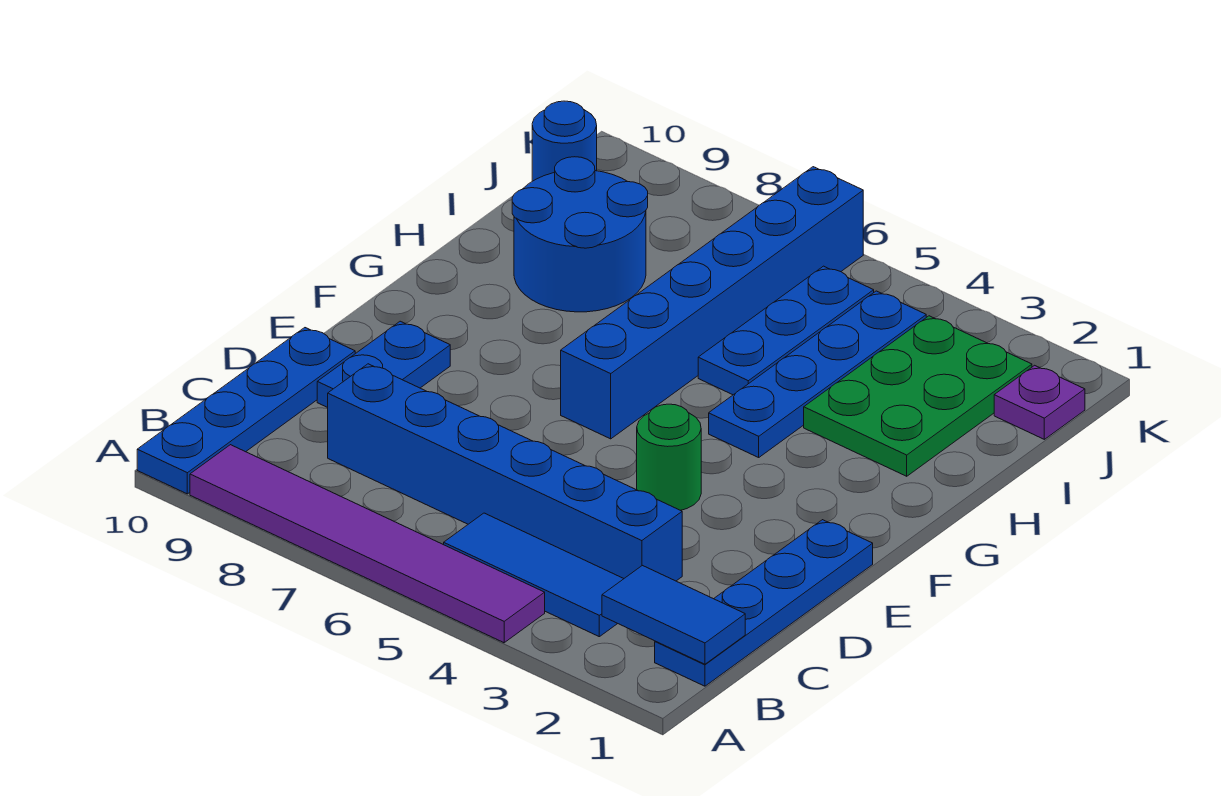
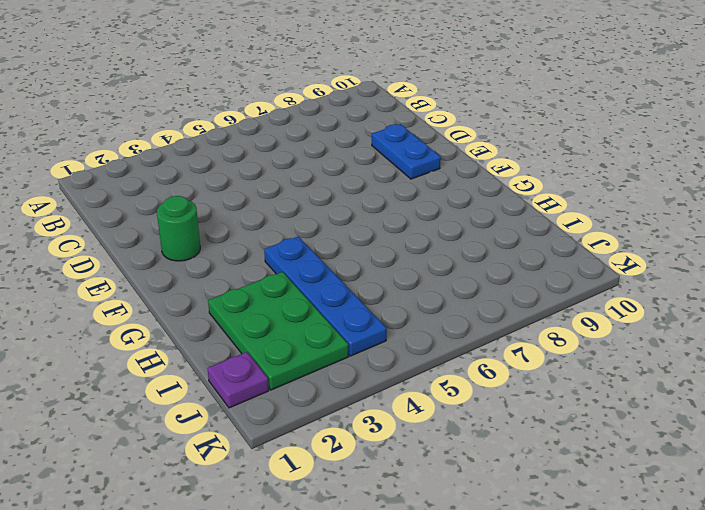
green 1x1 round brick [157,196,200,261] -> green 1x1 round brick moved to [637,404,701,510]
none -> purple 1x6 tile [190,445,545,643]
none -> blue 1x4 plate [137,328,355,494]
none -> blue 1x4 plate [655,520,873,686]

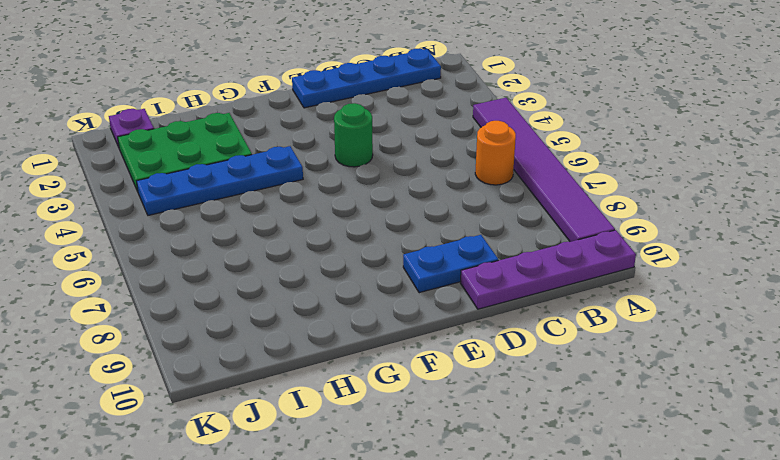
purple 1x4 plate [461,230,636,309] -> blue 1x4 plate [137,328,355,494]
orange 1x1 round brick [475,121,516,185] -> none
none -> blue 1x3 tile [444,513,624,637]
none -> blue 1x6 brick [328,364,682,581]
none -> blue 1x6 brick [561,167,863,439]

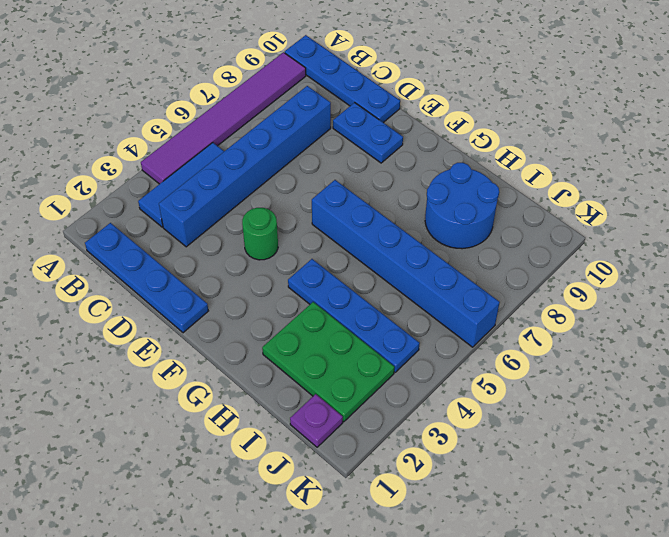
none -> blue 1x3 plate [698,266,874,395]
none -> blue 1x1 round brick [532,101,597,181]
none -> blue 1x2 tile [602,566,745,664]

